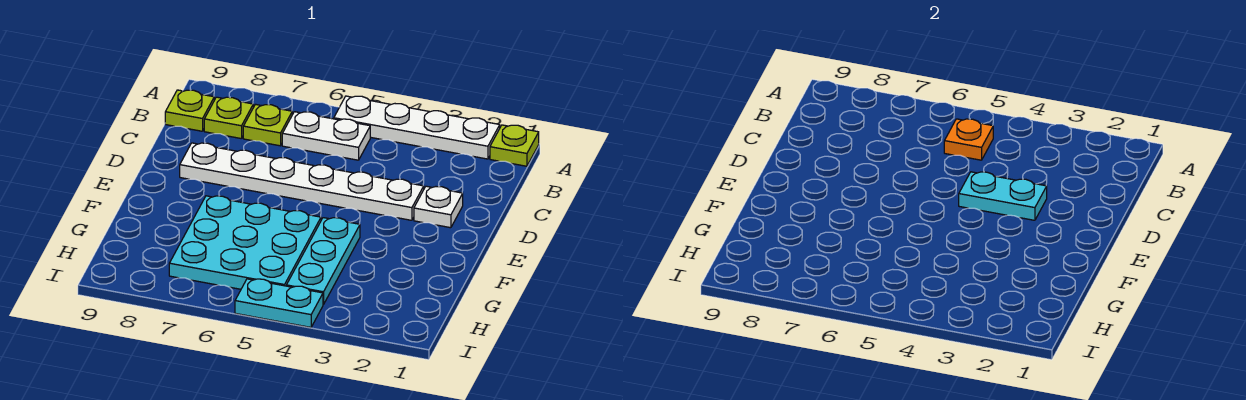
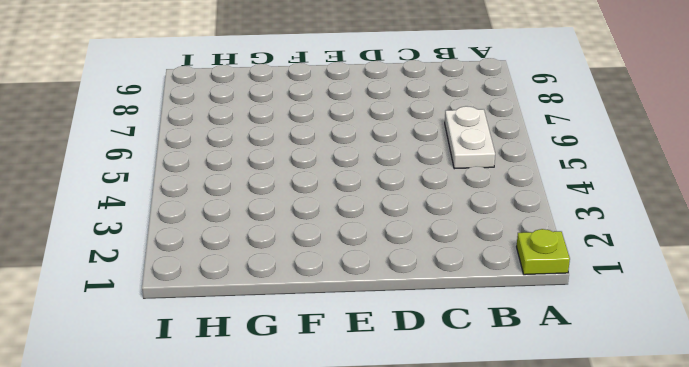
none -> white 1x4 plate [334,96,500,159]
none -> lime 1x1 plate [243,104,292,146]
none -> lime 1x1 plate [204,97,253,139]

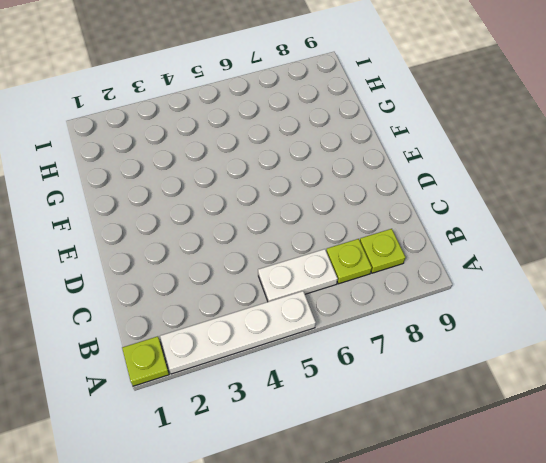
none -> lime 1x1 plate [165,90,214,131]
none -> white 1x1 plate [414,186,463,228]
none -> white 1x6 plate [180,143,424,220]

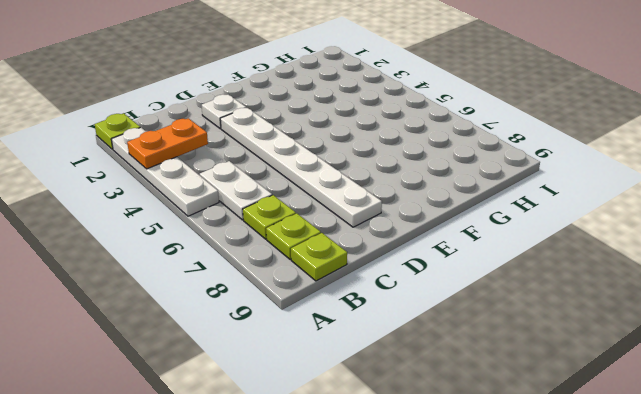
orange 1x2 plate [127,118,208,169] -> none
none -> cyan 1x3 plate [286,218,360,305]
none -> cyan 3x3 plate [169,196,321,289]
none -> cyan 1x2 plate [235,279,323,327]

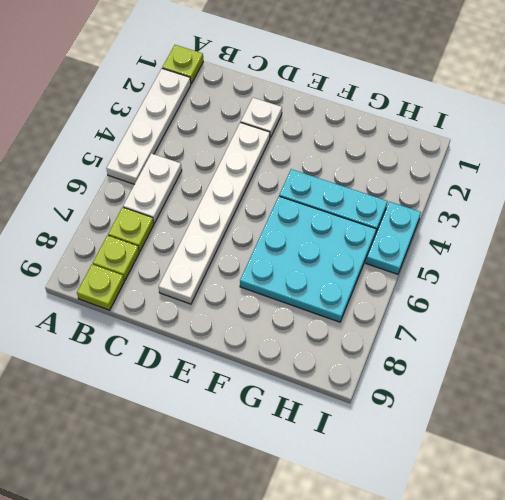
none -> orange 1x1 plate [944,119,993,160]
none -> cyan 1x2 plate [959,172,1047,220]

